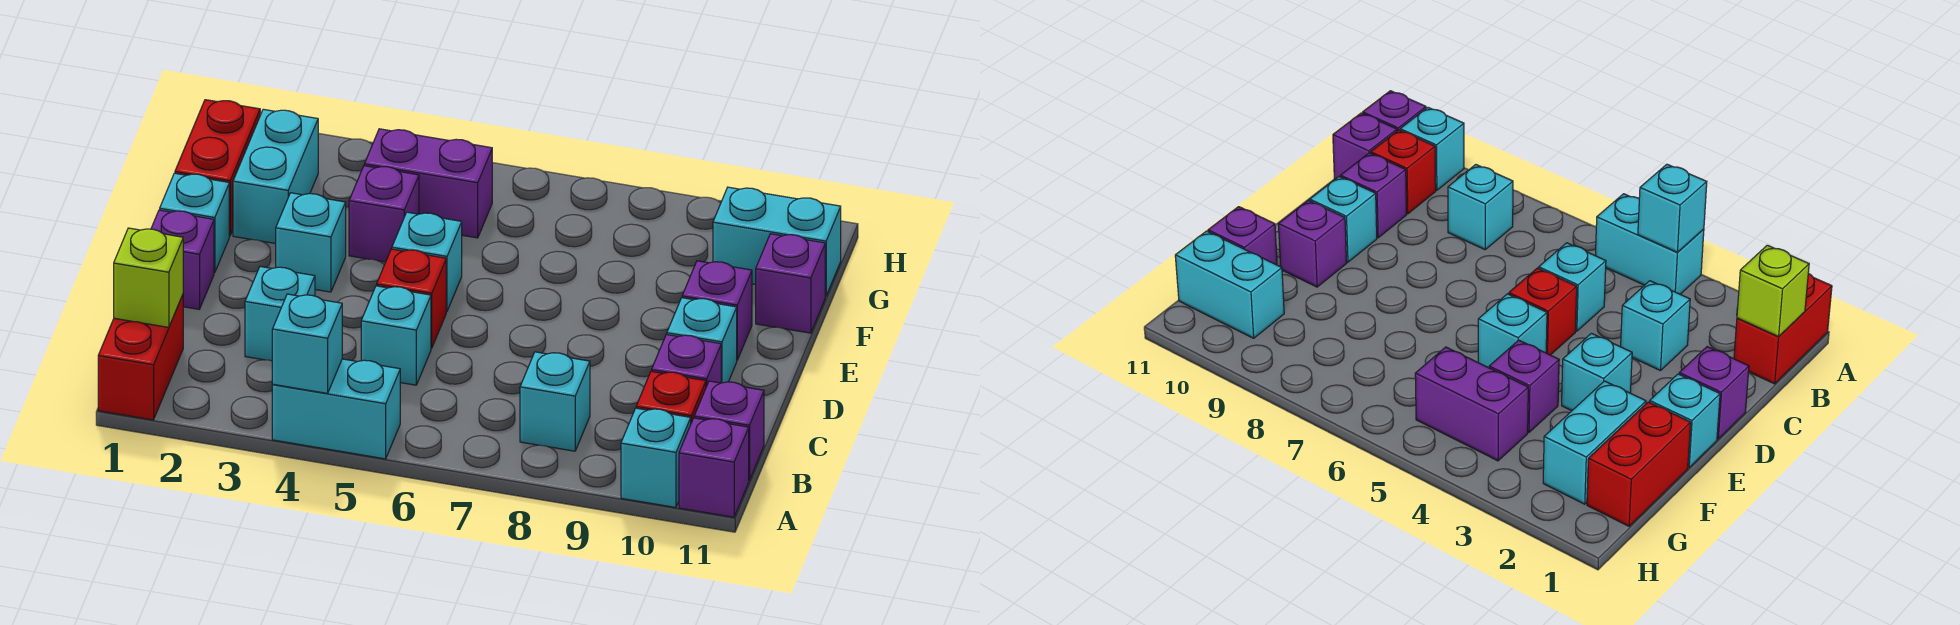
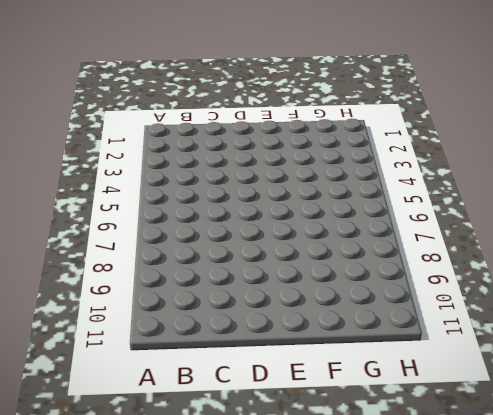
none -> red 1x2 brick [98,295,183,420]
none -> cyan 1x2 brick [272,359,400,459]
none -> cyan 1x1 brick [621,408,691,508]

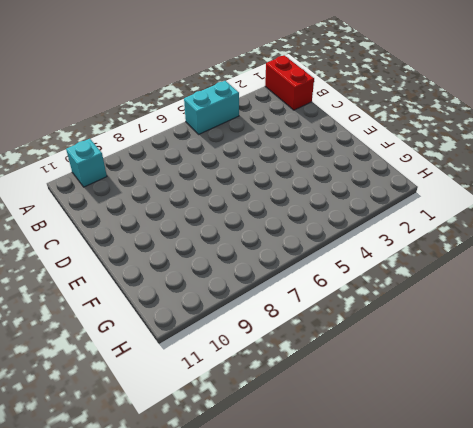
none -> purple 1x1 brick [679,418,749,517]
none -> cyan 1x1 brick [520,352,590,451]
none -> red 1x1 brick [636,371,706,422]

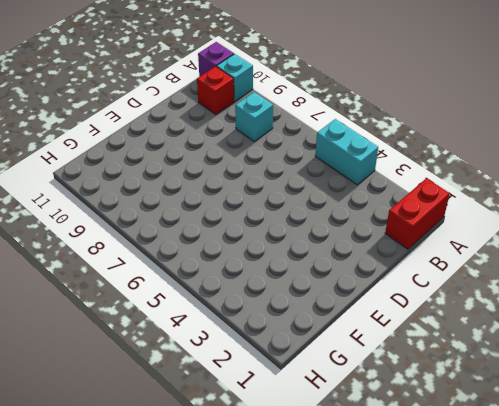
none -> purple 1x1 brick [694,381,764,480]
none -> cyan 1x1 brick [245,267,315,361]
none -> cyan 1x1 brick [361,286,431,385]

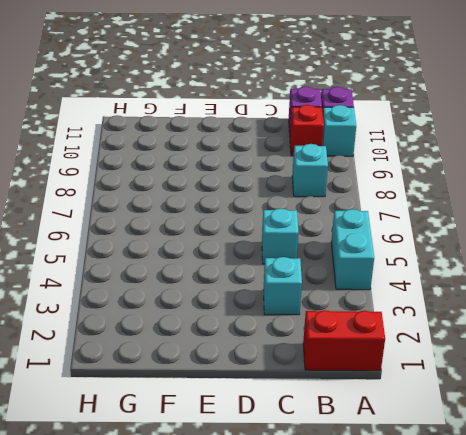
none -> purple 1x1 brick [652,335,721,387]
none -> purple 1x1 brick [151,210,214,309]
none -> red 1x1 brick [377,249,446,348]

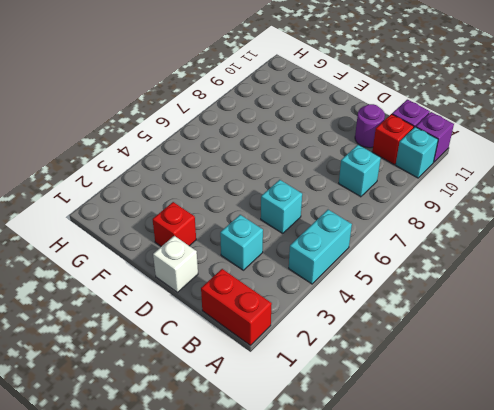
purple 1x1 round brick [355,104,385,148] -> purple 1x1 brick [652,335,721,387]
white 1x1 brick [153,236,198,292] -> purple 1x1 brick [151,210,214,309]
red 1x1 brick [153,202,196,247] -> red 1x1 brick moved to [377,249,446,348]
none -> cyan 1x1 brick [667,298,737,383]
none -> cyan 1x1 brick [160,173,229,273]
none -> cyan 1x1 brick [276,193,346,292]

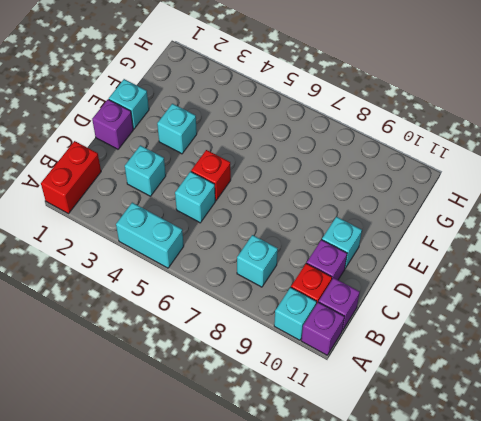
none -> cyan 1x1 brick [392,212,462,312]
none -> purple 1x1 brick [682,261,752,360]
none -> red 1x2 brick [175,100,260,236]

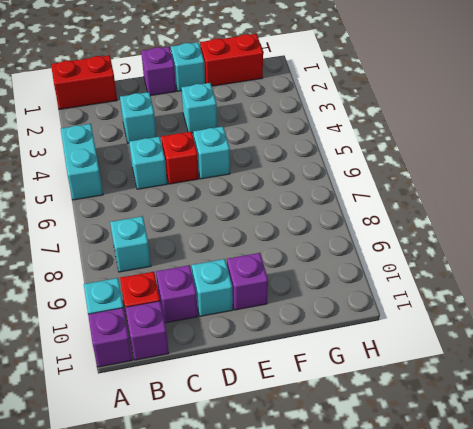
none -> cyan 1x2 brick [233,109,318,243]
none -> purple 1x1 brick [349,166,419,262]
none -> purple 1x1 brick [756,234,825,333]

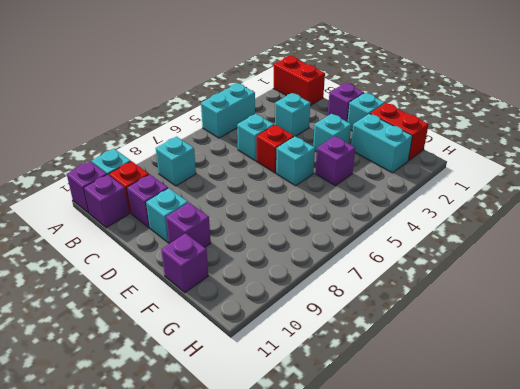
none -> purple 1x2 brick [364,129,492,238]
none -> cyan 1x2 brick [713,187,841,296]
none -> cyan 1x1 brick [272,294,342,393]

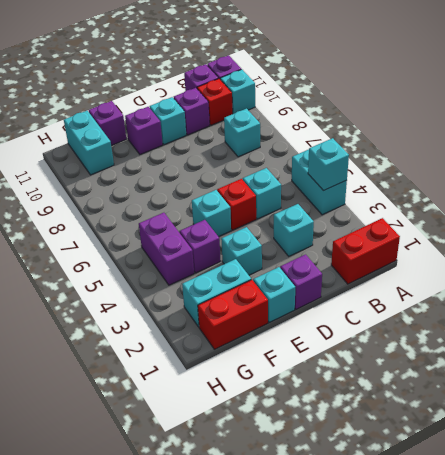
none -> lime 1x1 brick [114,228,183,327]

